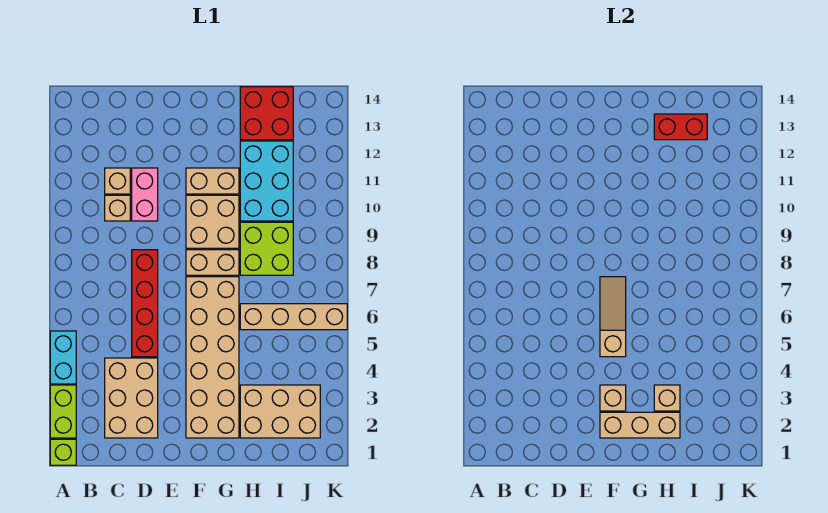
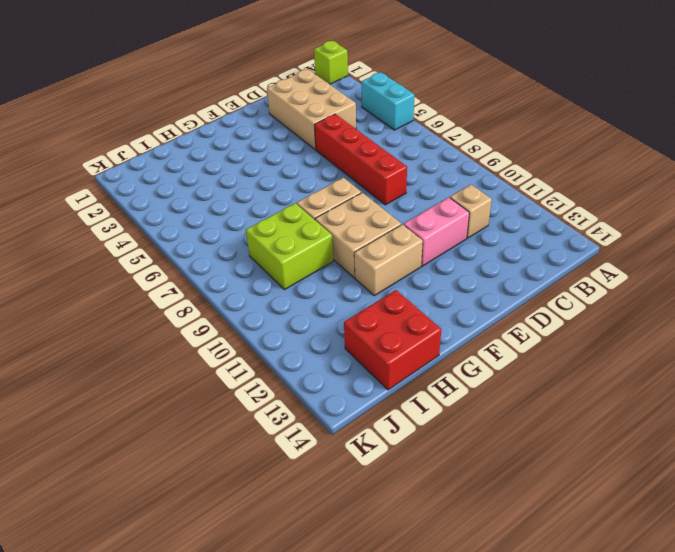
pink 1x2 brick [404,197,469,266] -> pink 1x2 brick turned to [132,168,158,221]
none -> lime 1x2 brick [50,385,76,438]
none -> tan 1x1 brick [105,195,130,221]
none -> tan 2x6 brick [186,277,239,438]

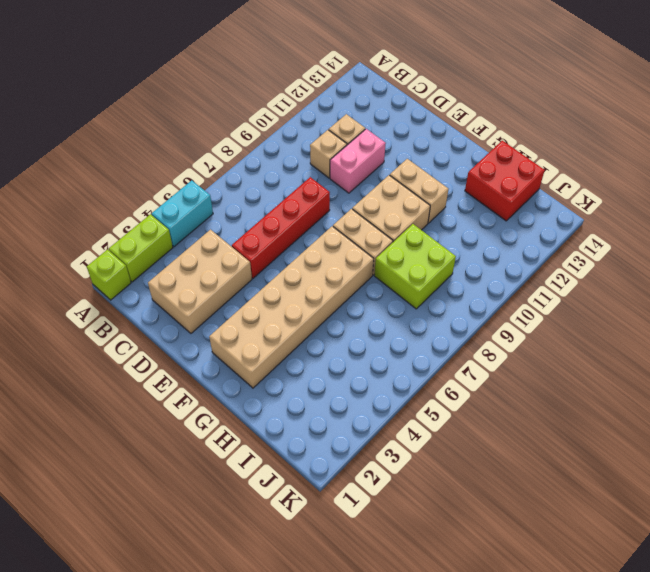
none -> tan 2x3 brick [240,385,320,438]
none -> tan 1x4 brick [240,304,347,330]
none -> cyan 2x3 brick [240,141,293,221]

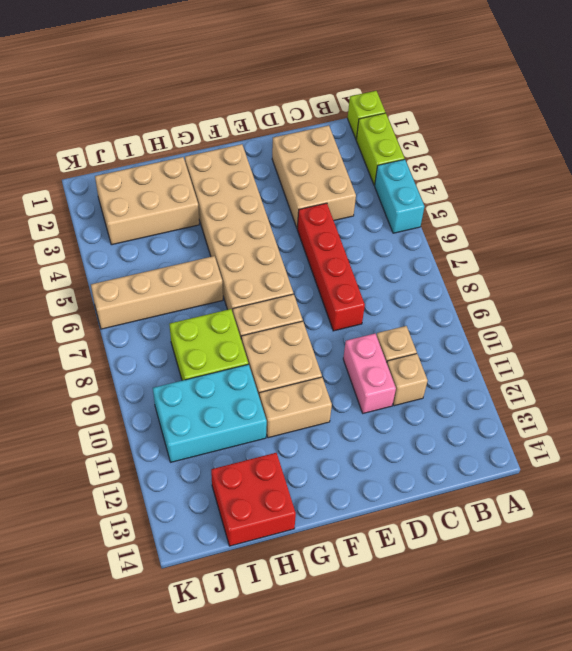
cyan 2x3 brick [153,364,267,462] -> cyan 2x3 brick turned to [240,141,293,221]
none -> tan 1x3 brick [600,412,680,438]
none -> tan 1x1 brick [600,385,626,411]
none -> tan 1x3 slope [600,277,626,357]

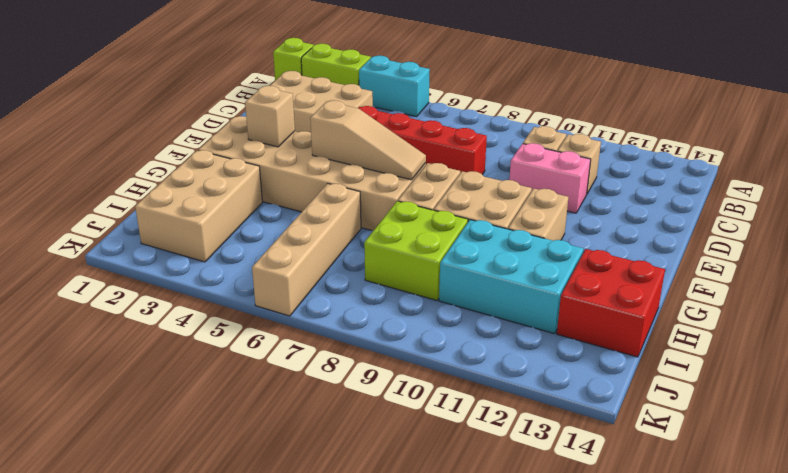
none -> tan 1x3 brick [600,412,680,438]
none -> tan 1x1 brick [654,385,680,411]
none -> red 1x2 brick [654,114,707,140]

